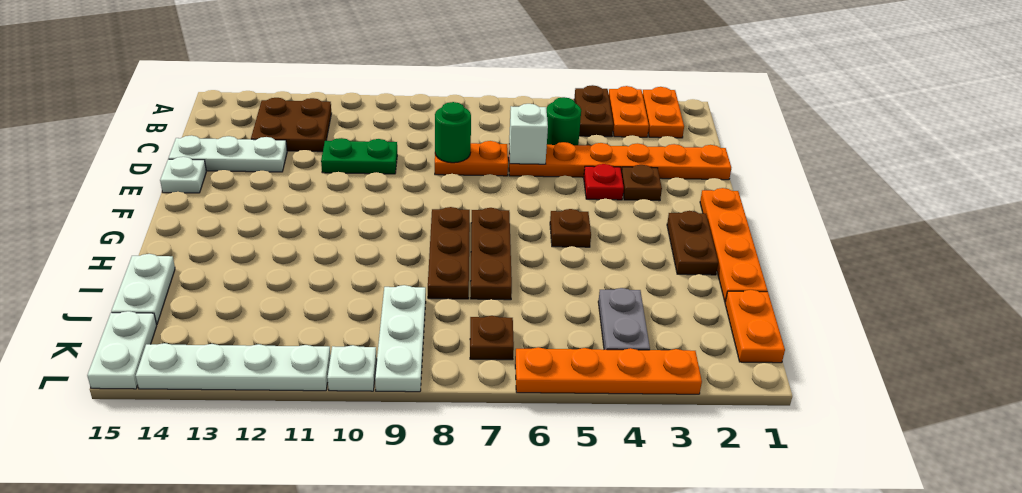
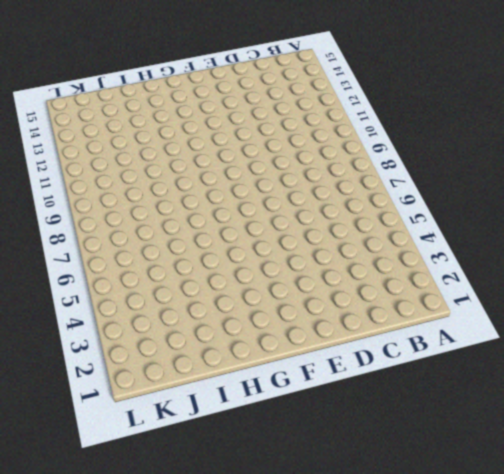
none -> orange 1x2 plate [642,87,684,138]
none -> orange 1x2 plate [609,86,649,137]
none -> brown 1x2 plate [574,85,613,137]

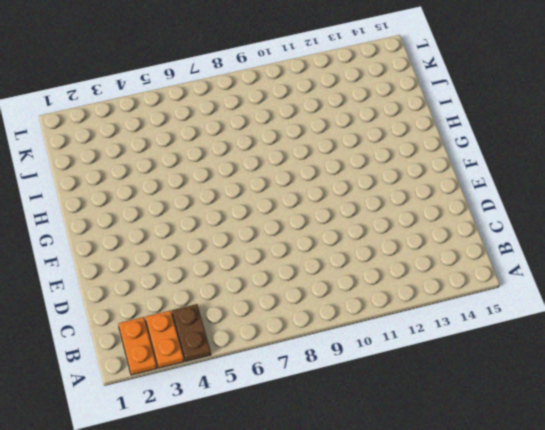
none -> brown 2x2 plate [251,98,331,152]
none -> green 1x1 round brick [547,97,581,145]
none -> orange 1x6 plate [509,142,731,180]

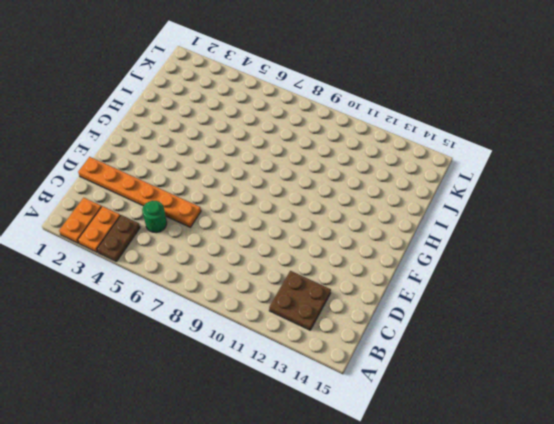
none -> orange 1x2 plate [435,141,508,176]
none -> green 1x2 plate [321,138,397,174]
none -> white 1x3 plate [169,135,287,172]

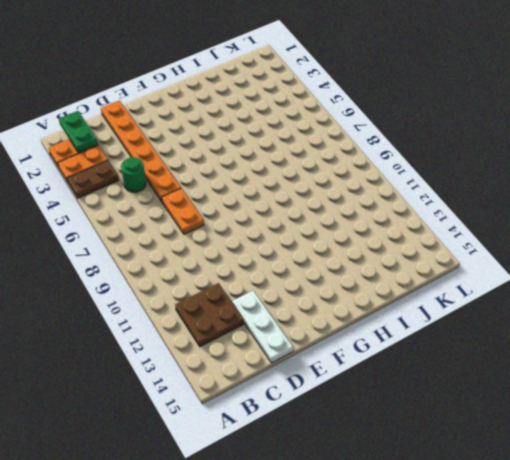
green 1x2 plate [59,111,98,153] -> green 1x2 plate moved to [321,138,397,174]
none -> brown 1x1 plate [621,165,662,201]
none -> red 1x1 plate [584,164,624,200]
none -> white 1x1 plate [160,157,206,193]

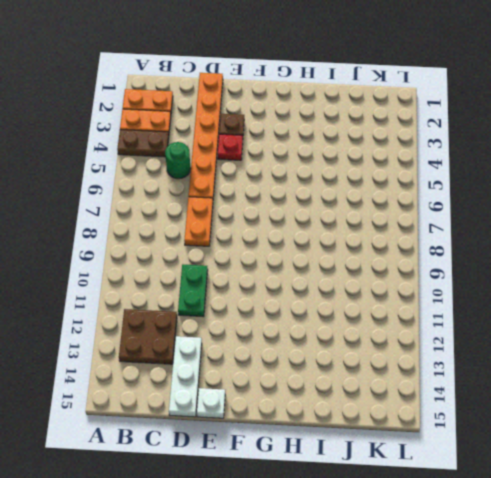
none -> orange 1x4 plate [700,188,768,302]
none -> brown 1x2 plate [667,211,718,275]
none -> brown 1x1 plate [550,209,591,247]

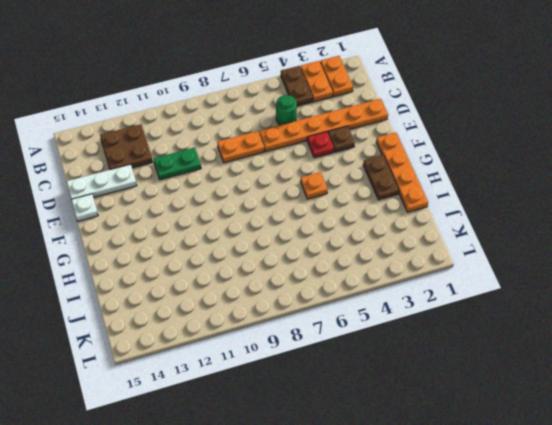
orange 1x1 plate [300,172,328,199] -> brown 1x1 plate [550,209,591,247]
none -> brown 1x3 plate [471,208,512,300]
none -> brown 1x3 plate [428,207,470,299]
none -> white 1x2 plate [111,254,175,325]

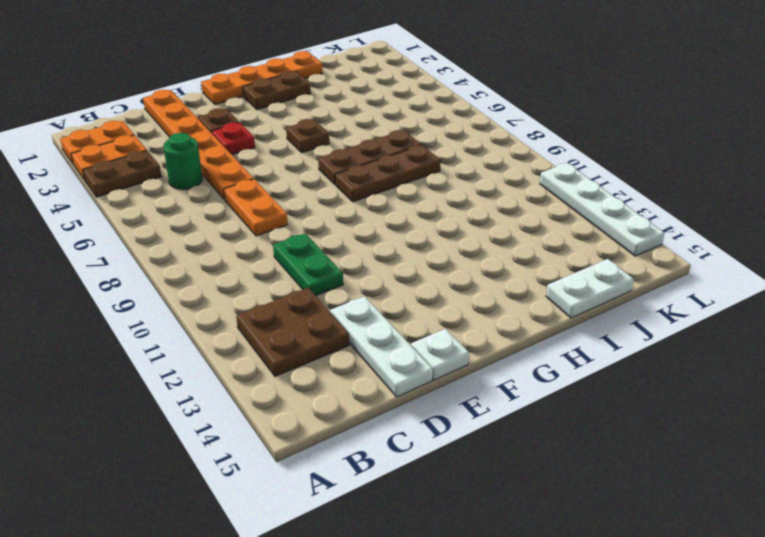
none -> orange 1x2 plate [725,290,785,363]
none -> grey 1x2 plate [598,288,650,350]
none -> white 1x3 plate [375,285,426,392]

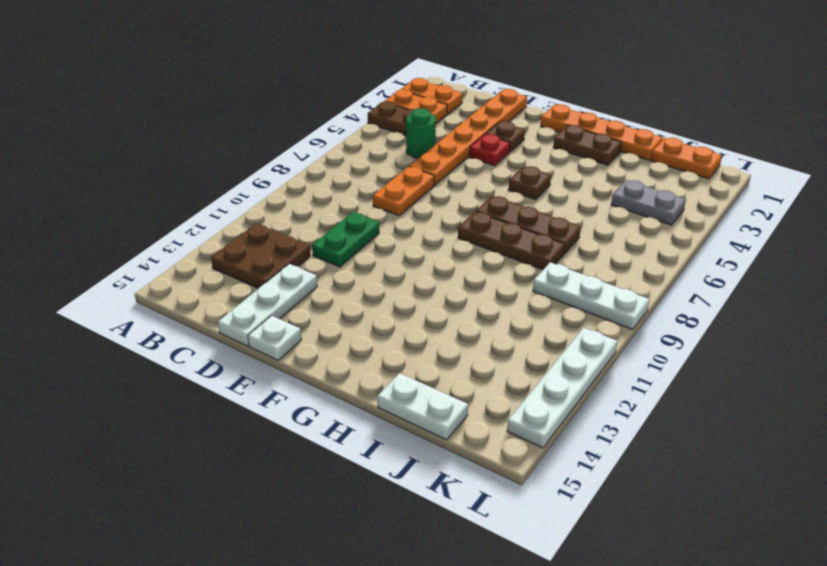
none -> brown 1x1 plate [470,316,514,360]
none -> white 1x2 plate [87,311,157,389]
none -> orange 1x4 plate [515,347,702,394]

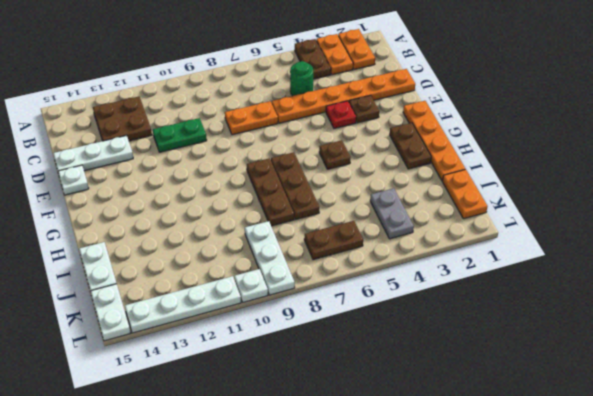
brown 1x2 plate [304,221,363,260] -> brown 1x1 plate [470,316,514,360]
none -> orange 1x4 plate [515,347,702,394]
none -> white 1x1 brick [509,104,548,164]
none -> green 1x1 round brick [435,102,471,163]

